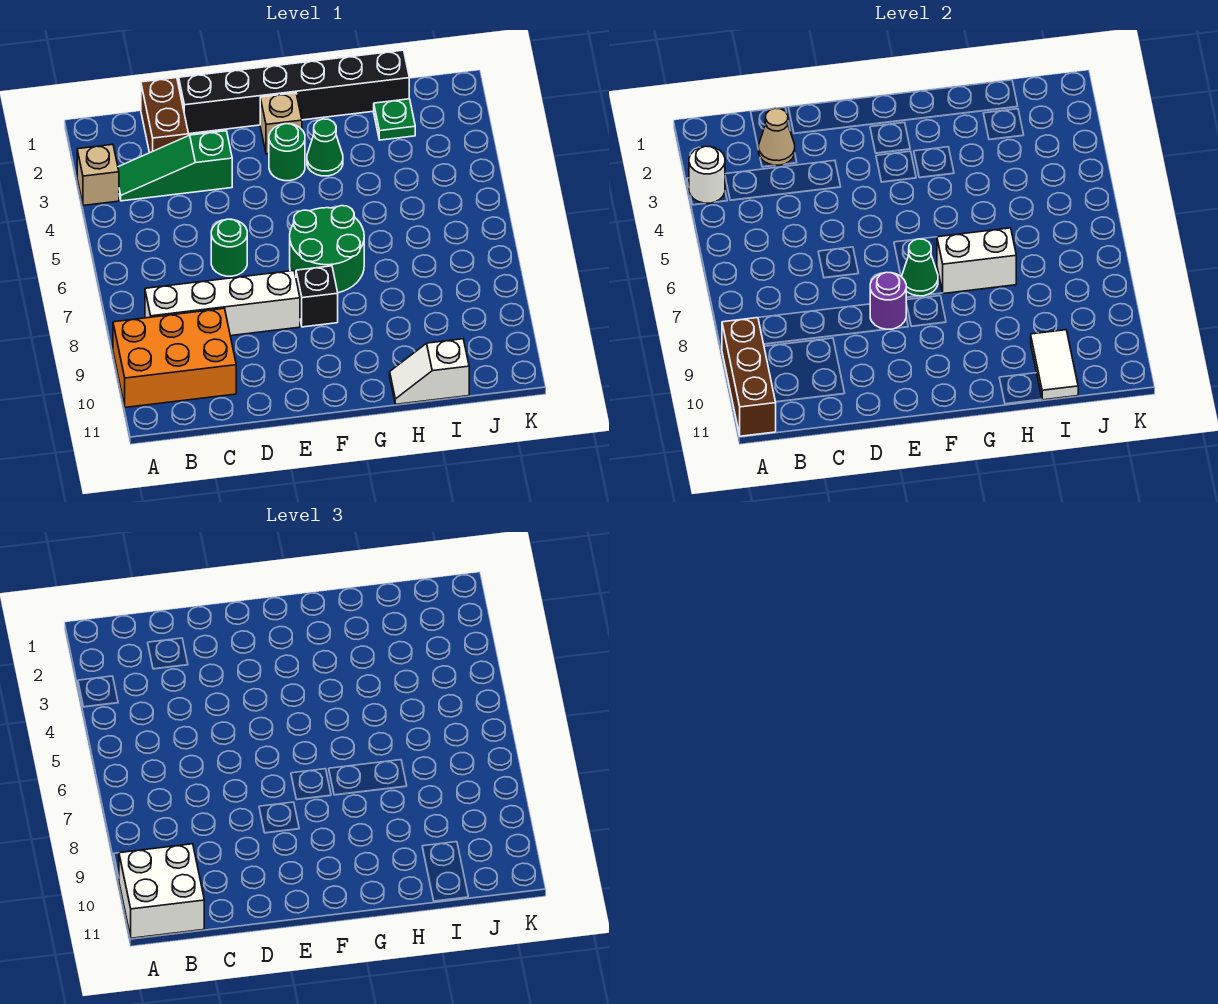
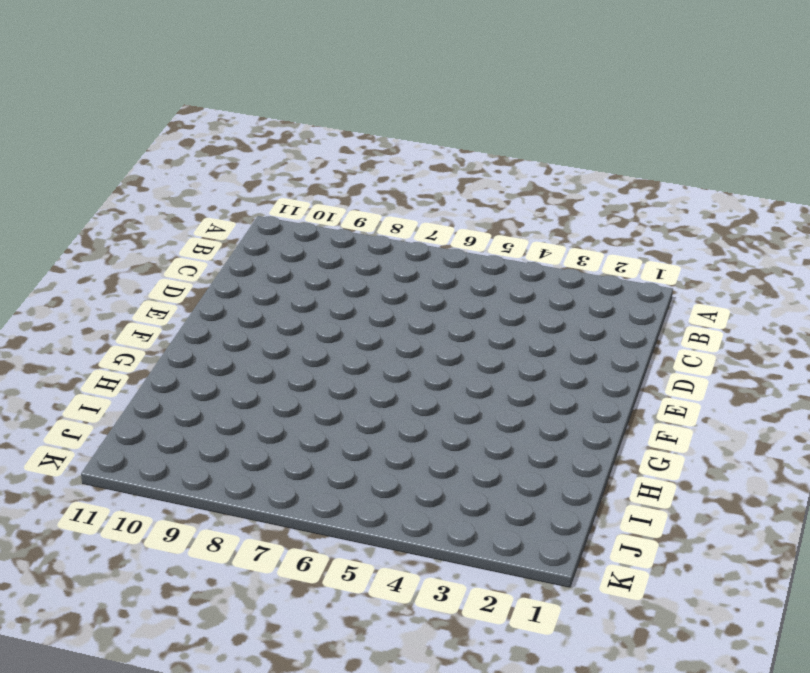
none -> tan 1x1 brick [77,144,119,206]
none -> orange 2x3 brick [113,309,236,407]
none -> green 1x3 slope [118,131,232,201]

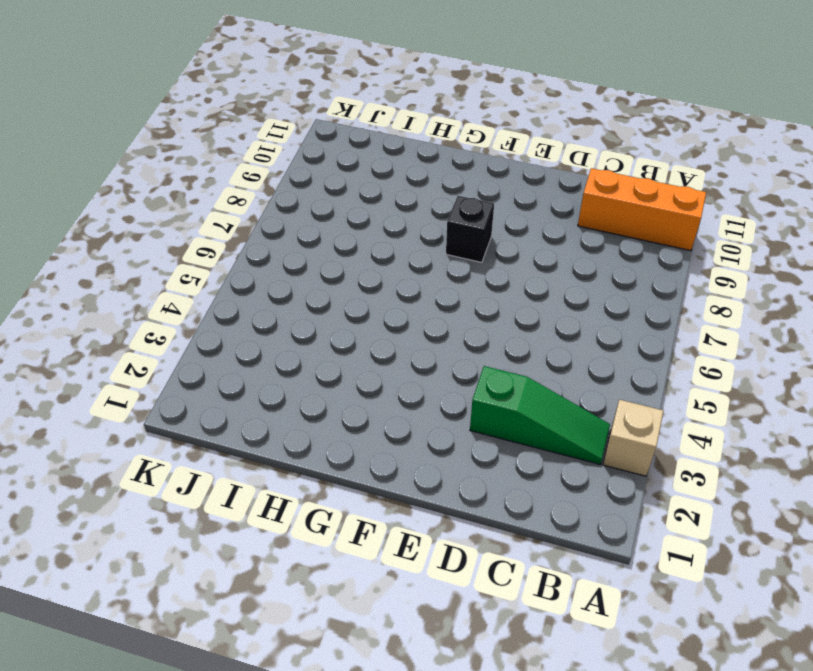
orange 1x3 brick [578,168,706,251] -> orange 2x3 brick [113,309,236,407]
none -> white 1x4 brick [145,271,300,336]
none -> brown 1x2 brick [141,78,189,153]
none -> black 1x6 brick [179,50,409,134]

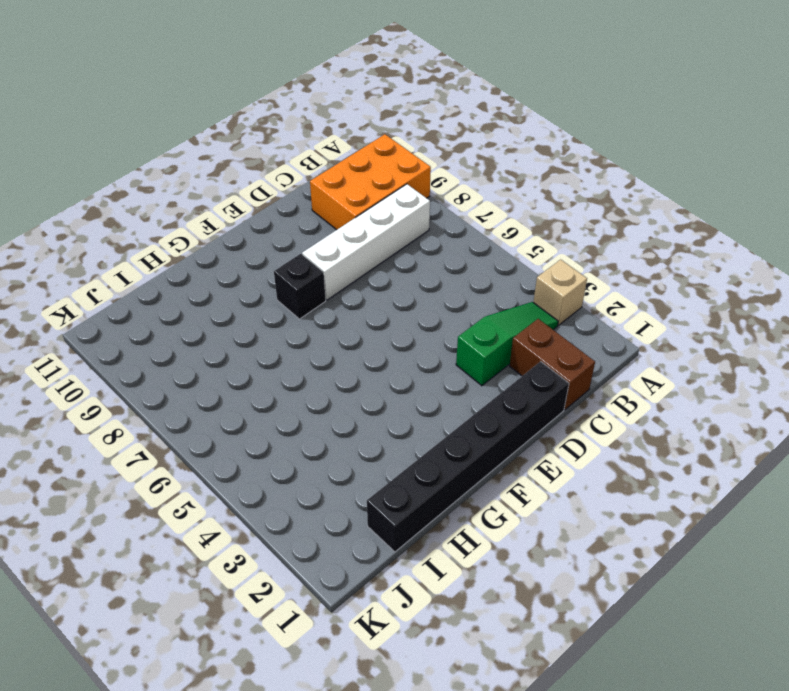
none -> green 1x1 round brick [211,219,247,276]
none -> tan 1x1 brick [260,93,302,154]
none -> green 1x1 round brick [269,124,305,181]

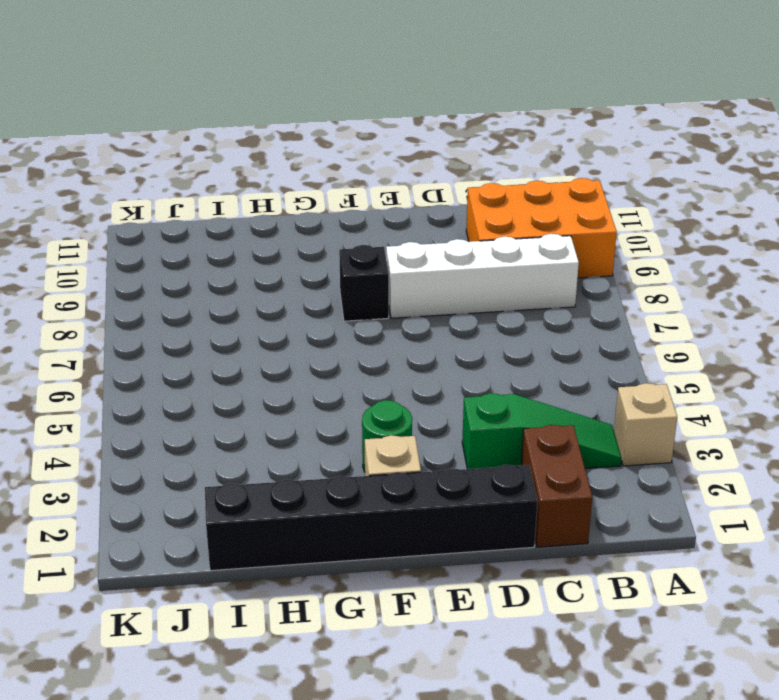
none -> green 1x1 round brick [211,219,247,276]
none -> green 2x2 round brick [290,206,364,293]
none -> green 1x1 cone [307,119,343,176]

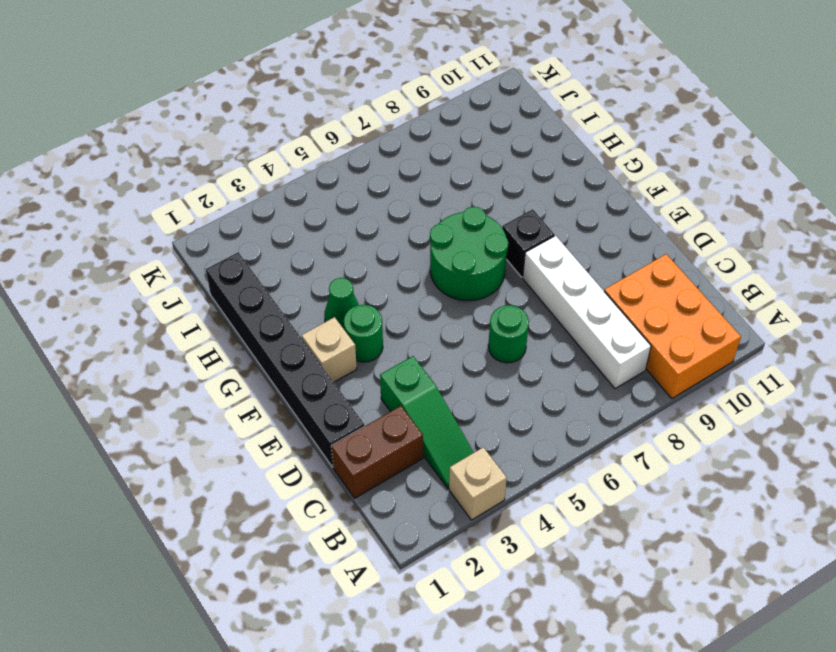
none -> white 1x2 slope [390,339,469,404]
none -> green 1x1 plate [374,99,415,140]
none -> white 1x1 round brick [689,146,725,203]

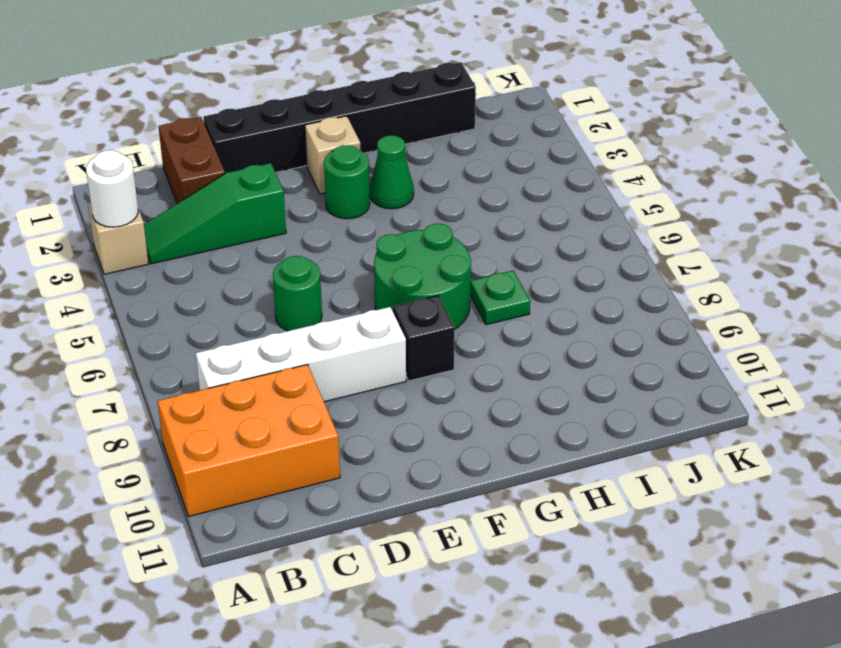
green 1x1 plate [470,270,530,325] -> green 1x1 plate moved to [374,99,415,140]
none -> white 1x2 slope [390,339,469,404]
none -> brown 1x3 brick [722,318,776,436]
none -> tan 1x1 cone [759,108,795,165]

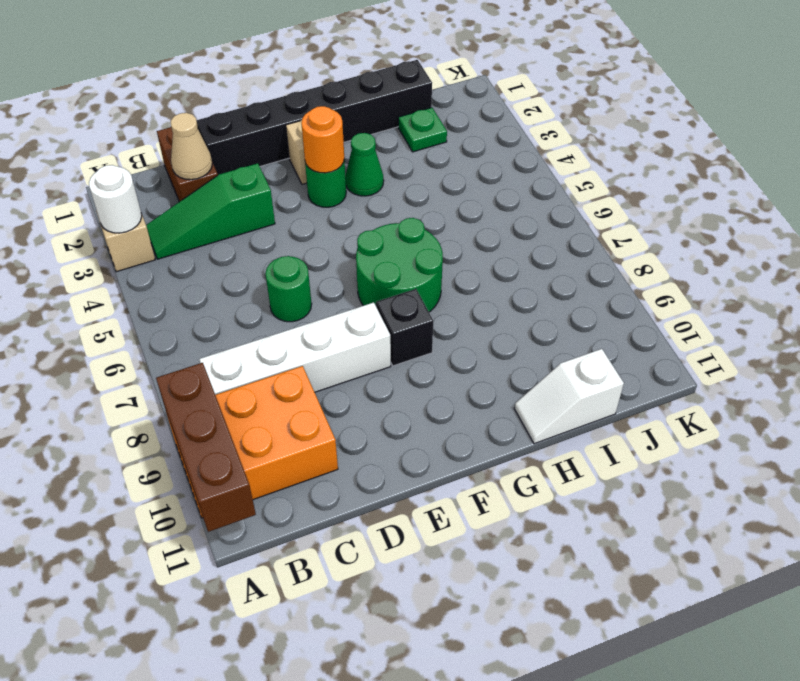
orange 1x1 round brick [301,106,344,173] -> none
none -> purple 1x1 round brick [870,272,907,329]
none -> green 1x1 cone [902,239,938,296]
none -> white 1x2 brick [937,228,1016,294]

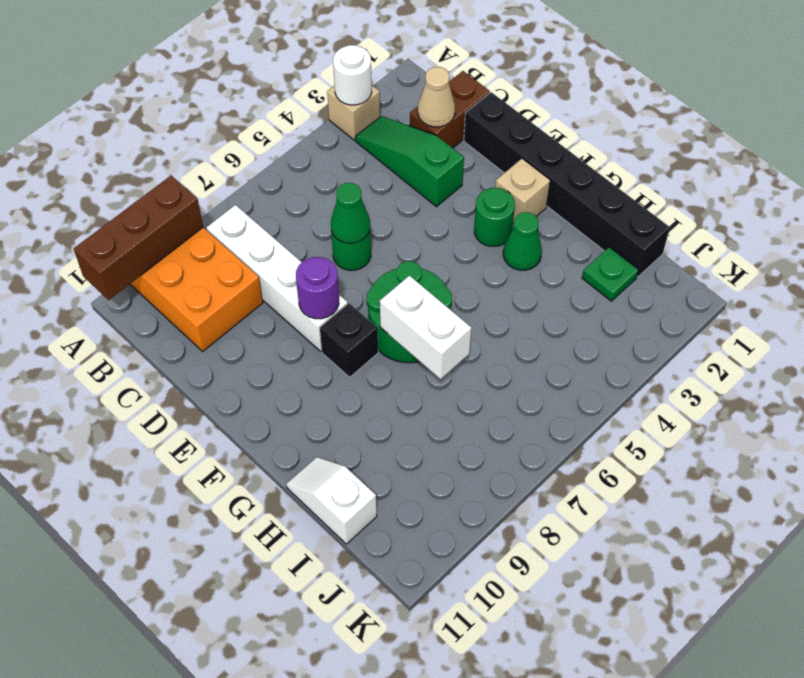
green 1x1 cone [331,183,370,243] -> green 1x1 cone moved to [902,239,938,296]
none -> white 1x2 tile [1031,330,1078,400]
none -> white 2x2 brick [119,844,204,938]

